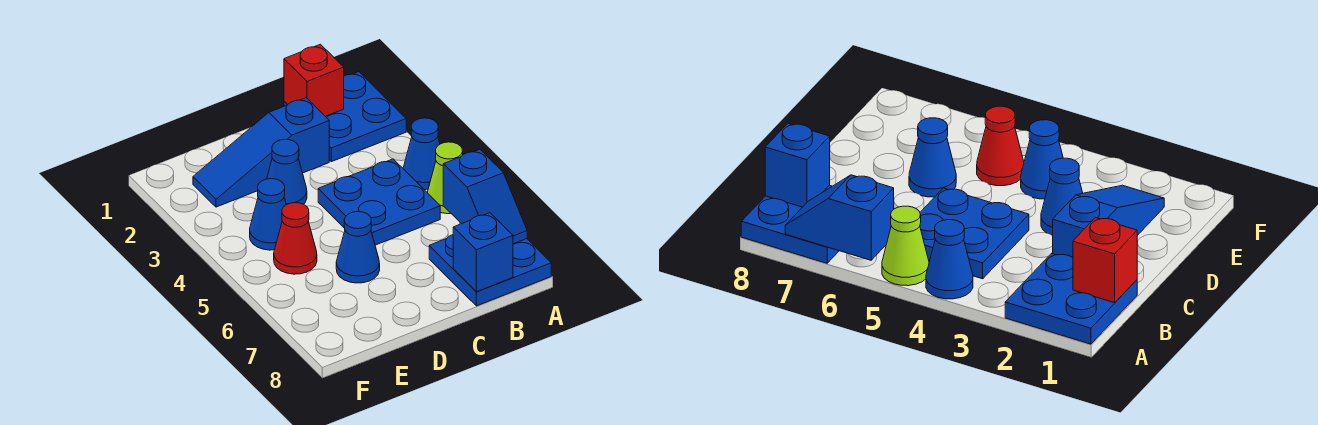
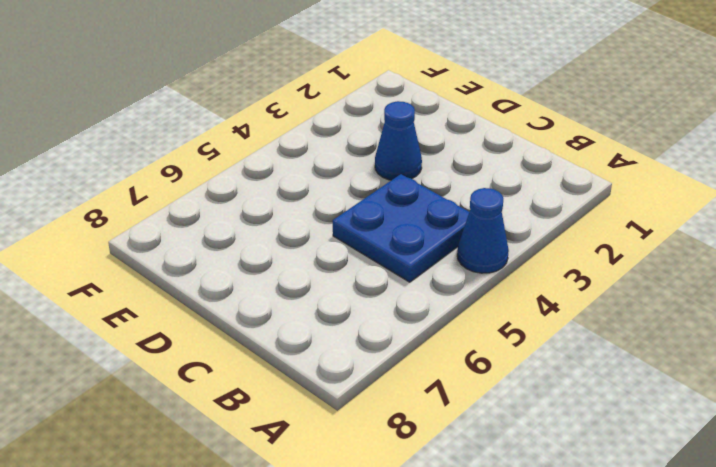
none -> blue 2x2 plate [284,72,406,162]
none -> lime 1x1 cone [427,142,463,214]
none -> blue 2x2 plate [429,235,551,306]

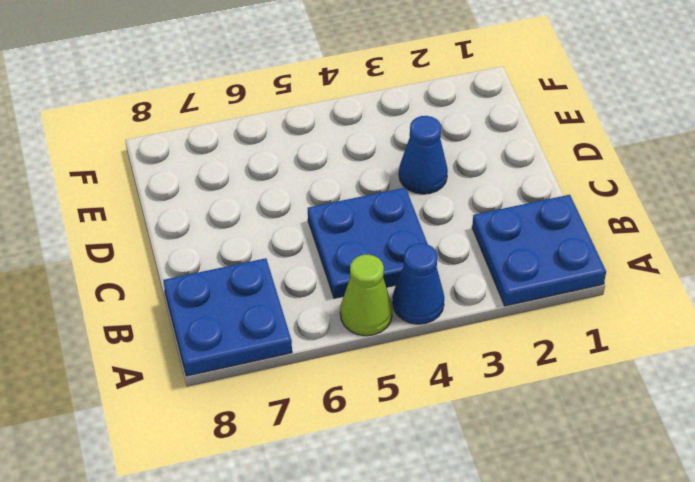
none -> blue 1x3 slope [193,98,329,207]
none -> blue 1x1 cone [336,212,380,283]
none -> blue 1x1 cone [250,179,286,250]

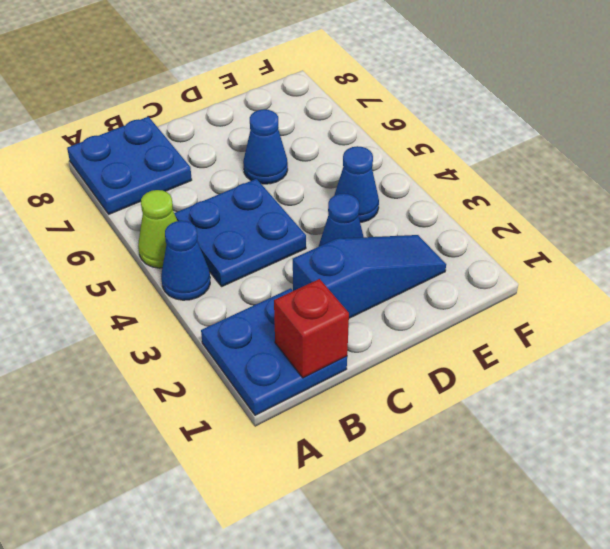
none -> red 1x1 cone [274,203,317,274]
none -> blue 1x2 slope [443,150,527,244]
none -> blue 1x1 brick [453,213,513,292]

